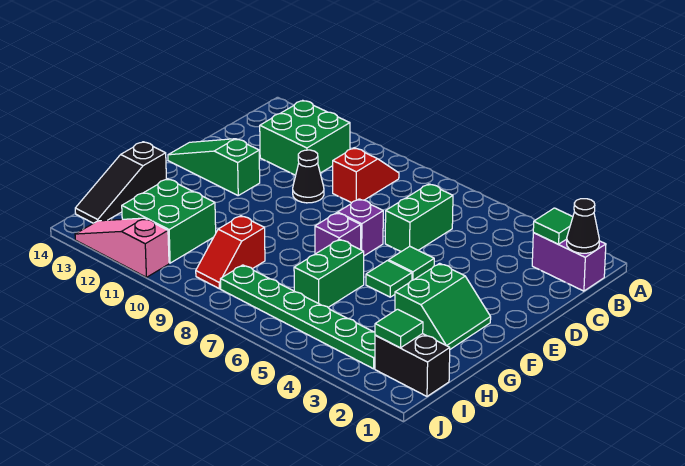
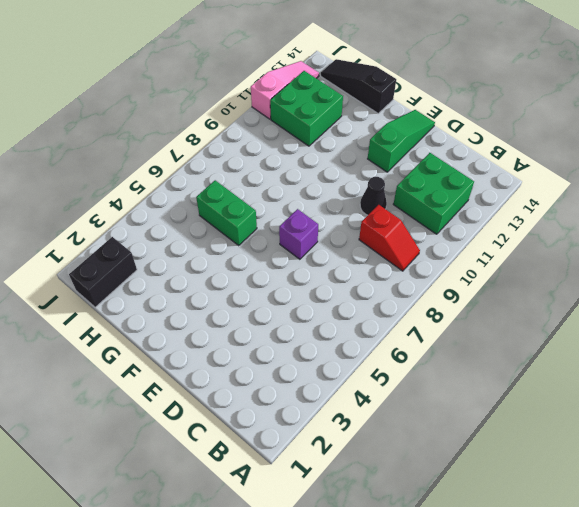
none -> purple 1x2 brick [532,233,606,291]
none -> green 1x2 brick [385,184,453,252]
none -> green 1x1 tile [389,247,434,280]

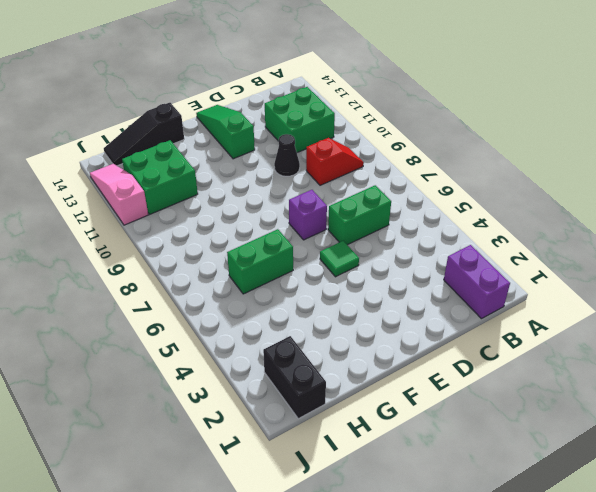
none -> green 2x2 slope [395,263,491,349]
none -> green 1x1 tile [366,261,412,297]
none -> purple 1x1 brick [315,213,361,254]

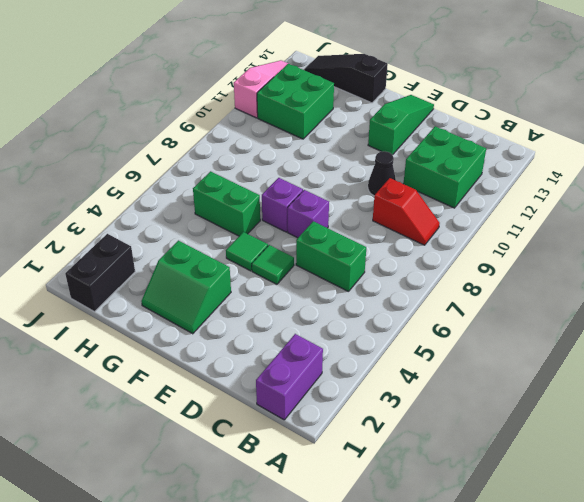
none -> red 1x2 slope [196,216,265,289]
none -> green 1x6 plate [221,265,375,369]
none -> black 1x1 cone [567,199,599,253]

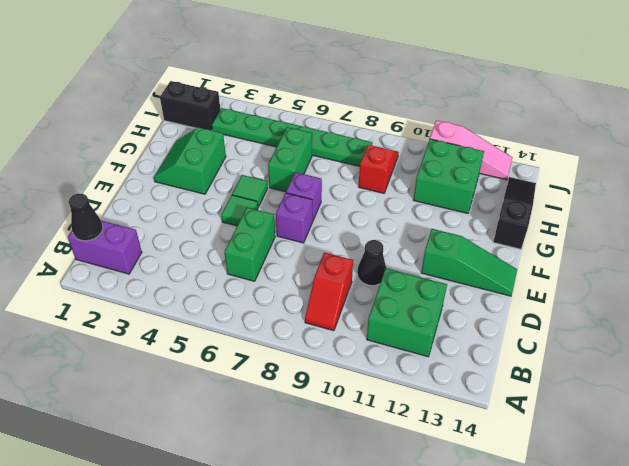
none -> green 1x1 tile [533,208,573,244]
none -> green 1x1 tile [375,309,423,348]

